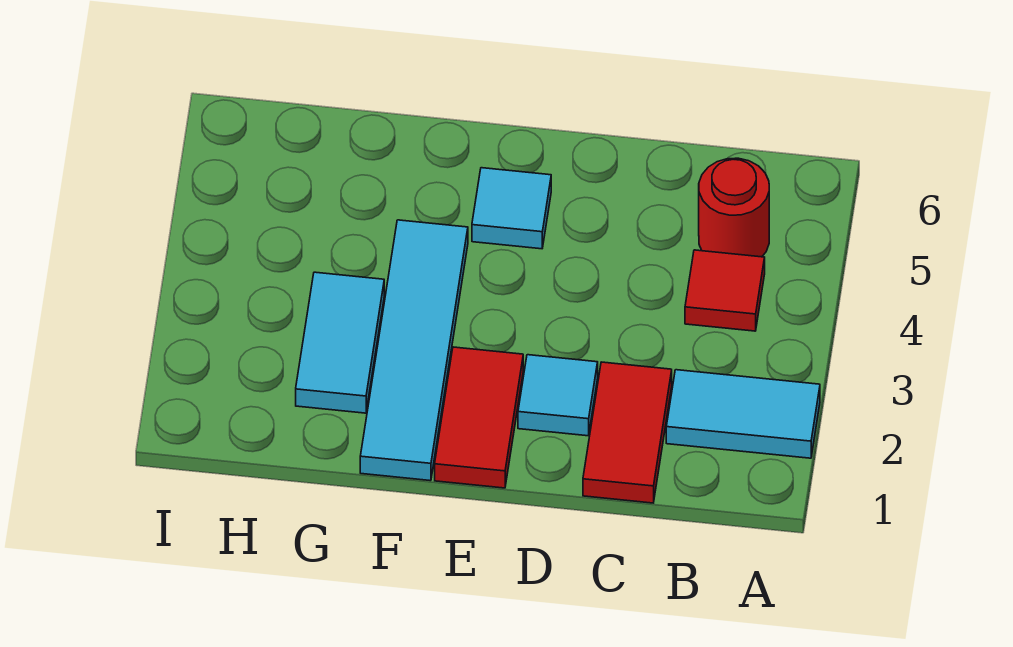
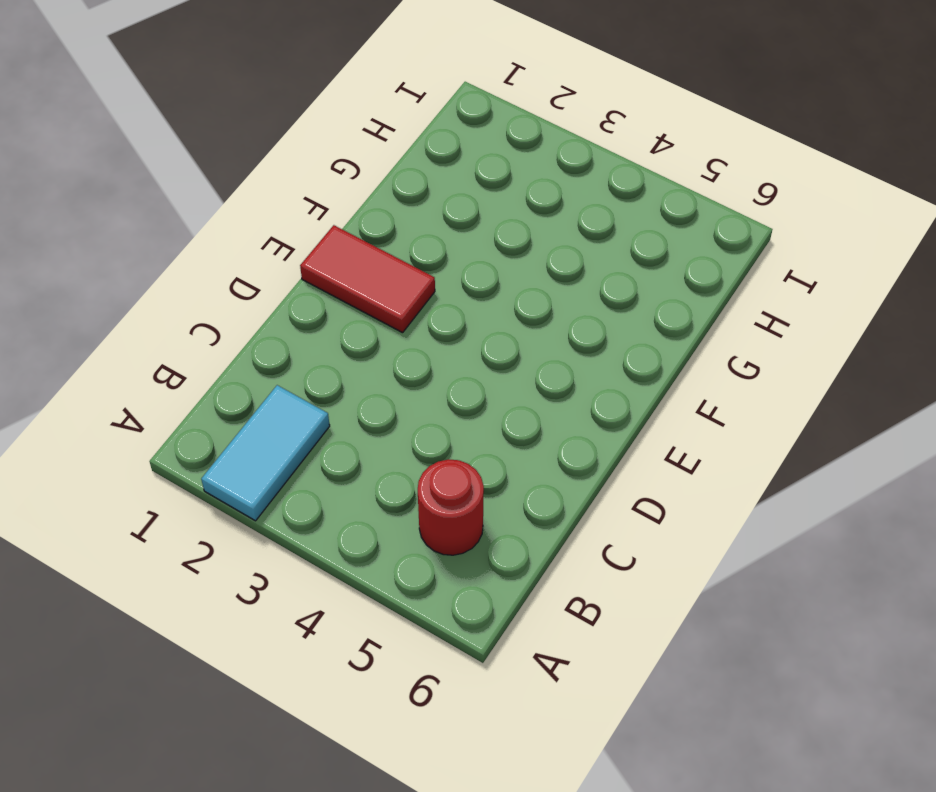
none -> red 1x1 tile [685,250,765,331]
none -> red 1x2 tile [583,362,672,503]

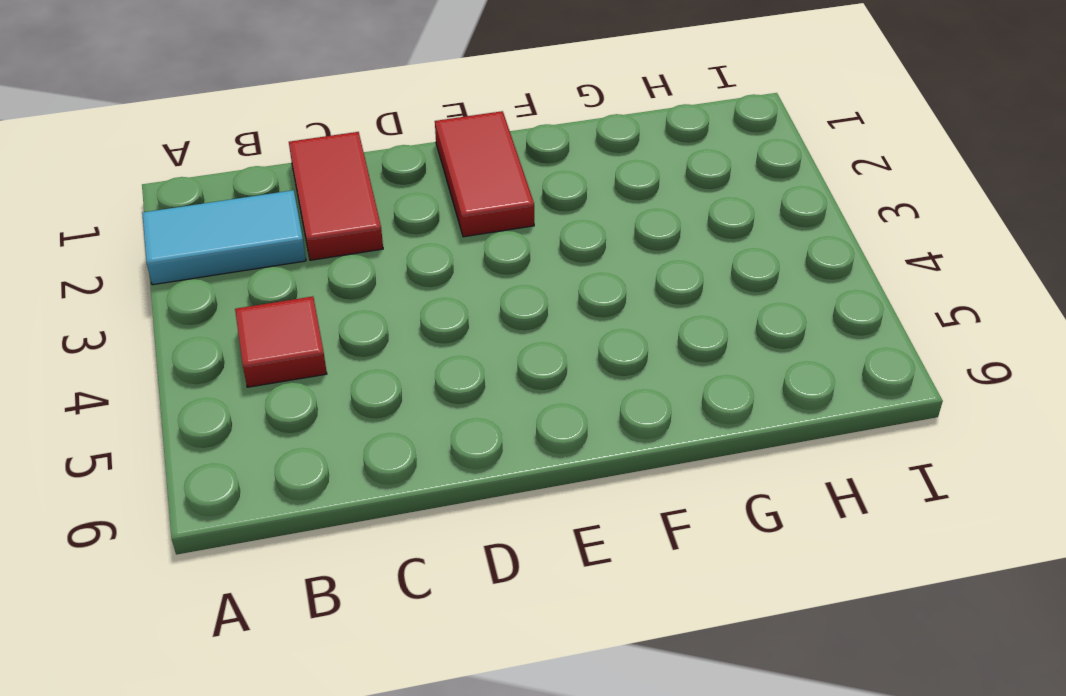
none -> red 1x1 round brick [699,158,769,257]
none -> cyan 1x1 tile [518,355,598,436]

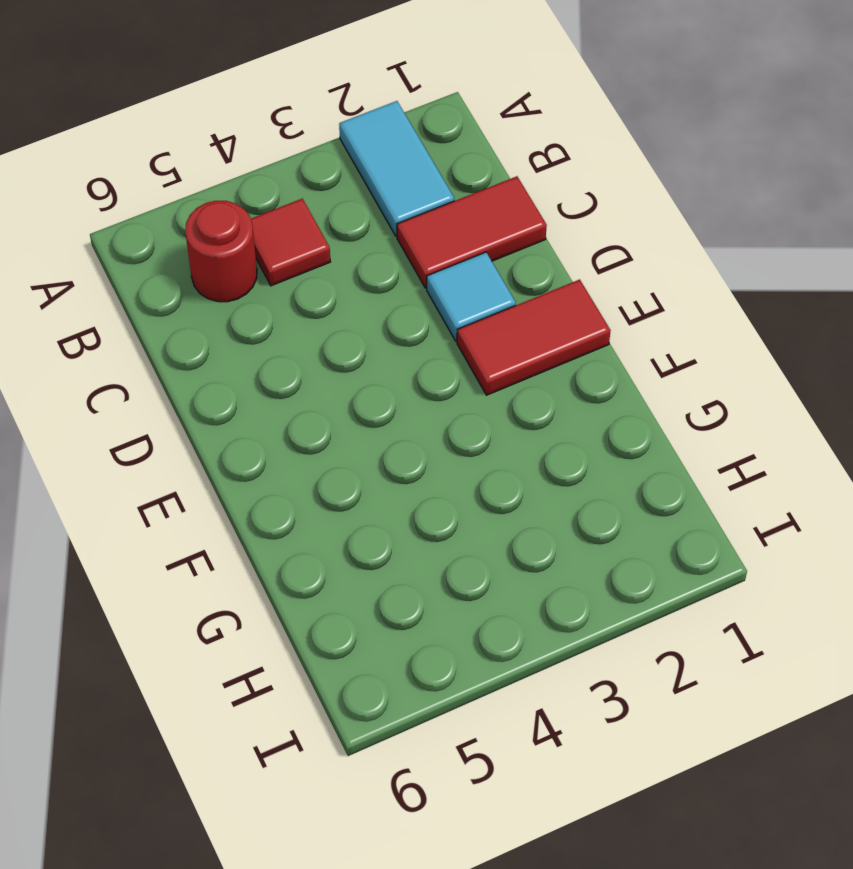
none -> cyan 1x1 tile [472,168,551,249]
none -> cyan 1x4 tile [360,220,468,481]

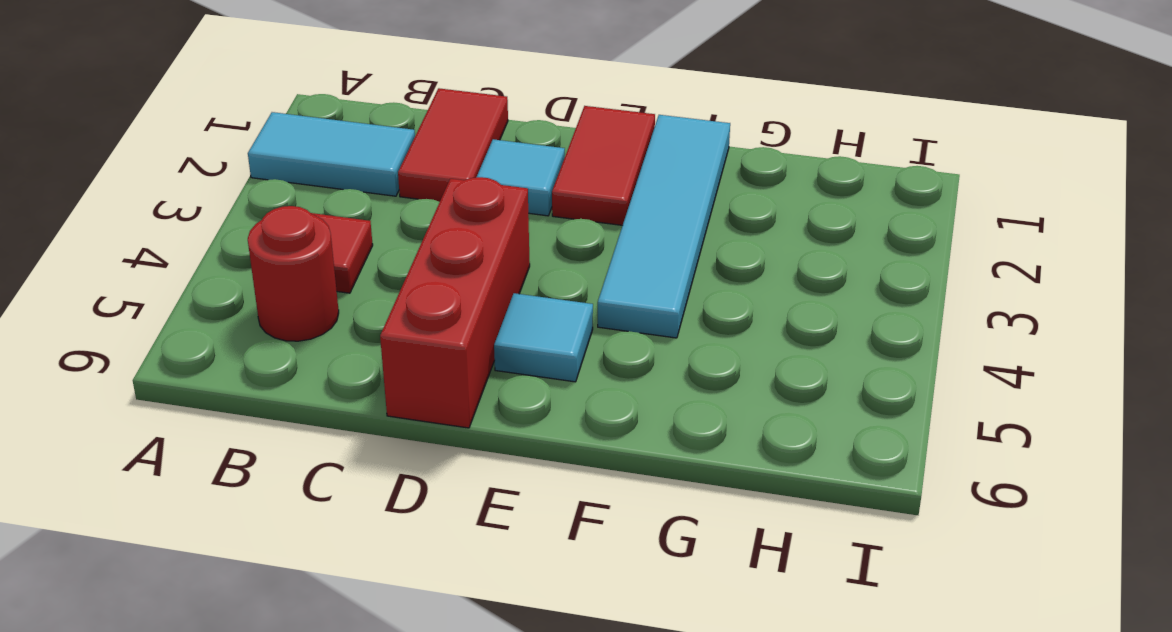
red 1x3 brick [380,177,530,428] -> none
none -> cyan 1x2 tile [296,272,384,413]

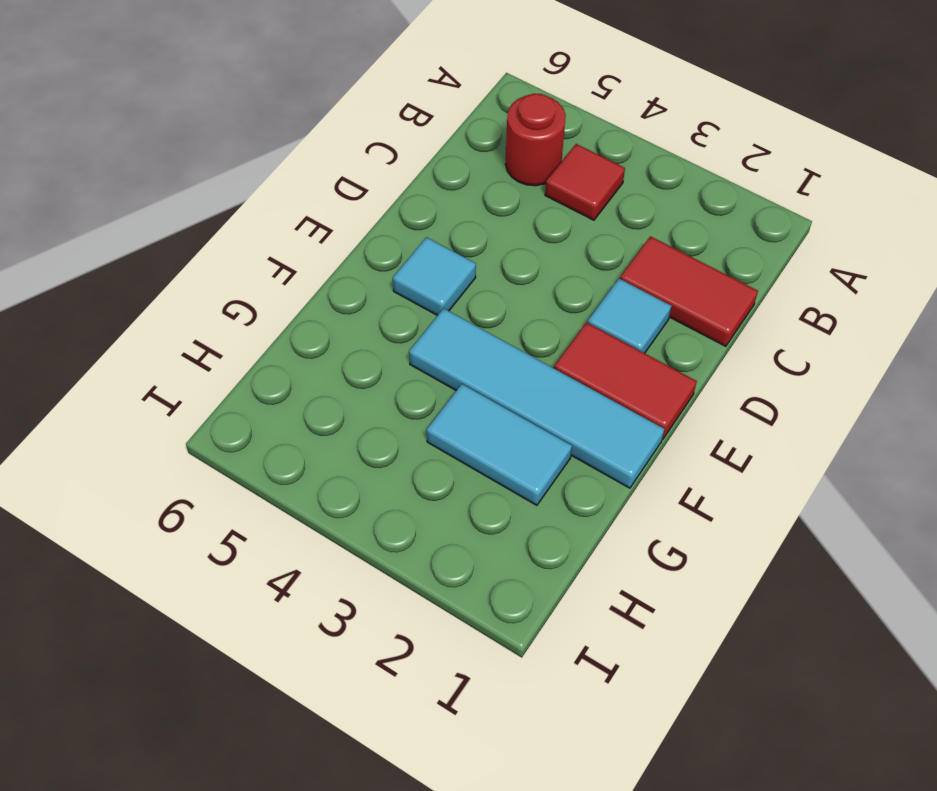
none -> cyan 1x2 tile [666,370,820,458]

